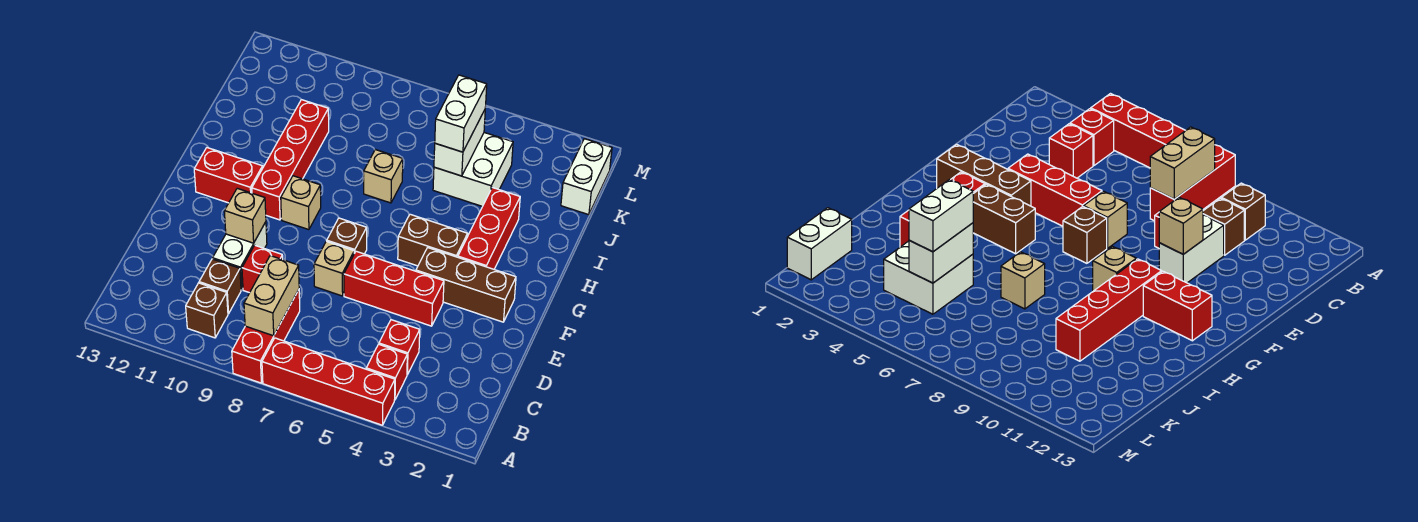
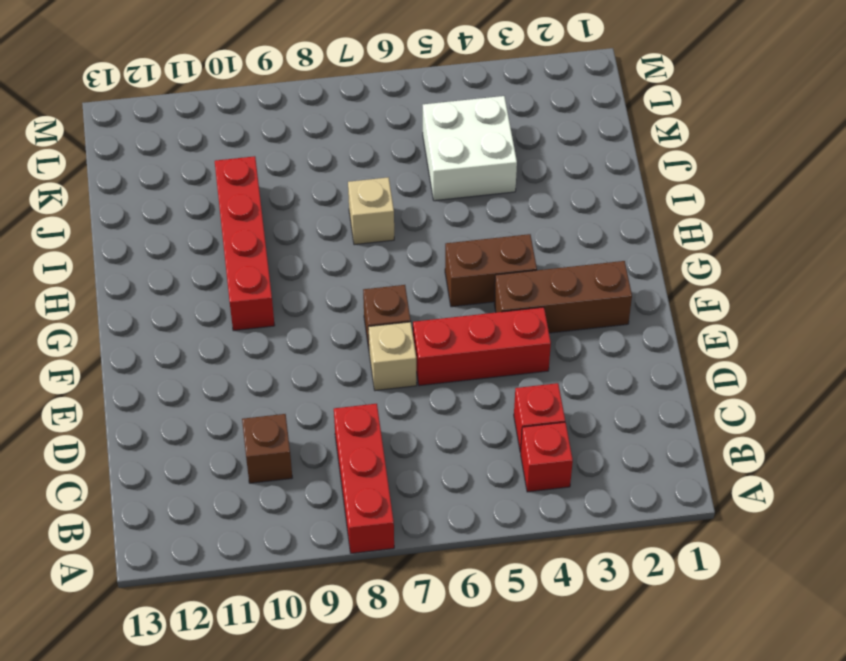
none -> red 1x4 brick [262,338,395,425]
none -> brown 1x1 brick [186,283,228,338]
none -> red 1x1 brick [242,245,283,293]

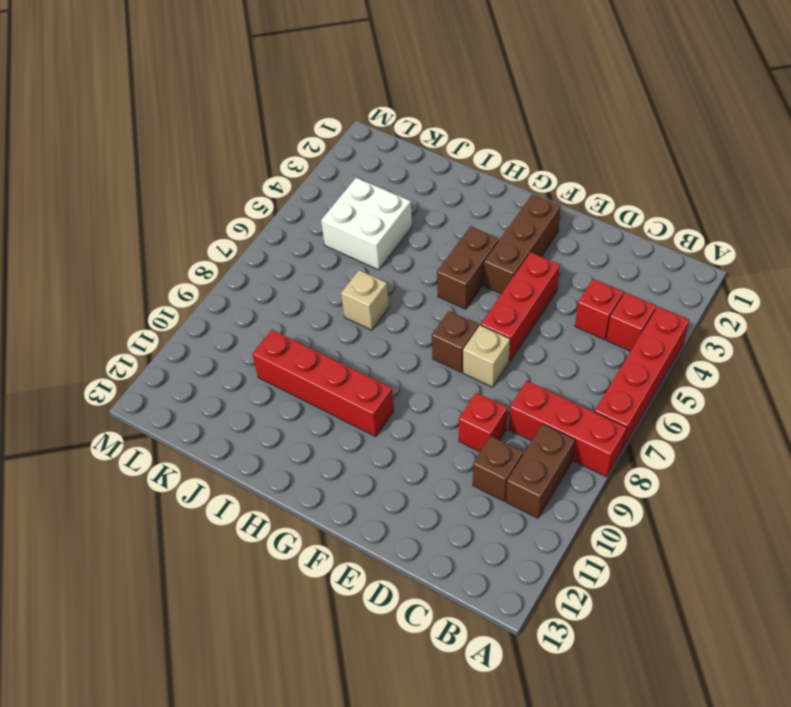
brown 1x2 brick [506,424,575,518] -> brown 1x1 brick [186,283,228,338]
none -> white 1x2 brick [213,222,267,290]
none -> red 1x3 brick [458,188,520,269]
none -> tan 1x1 brick [281,176,321,230]

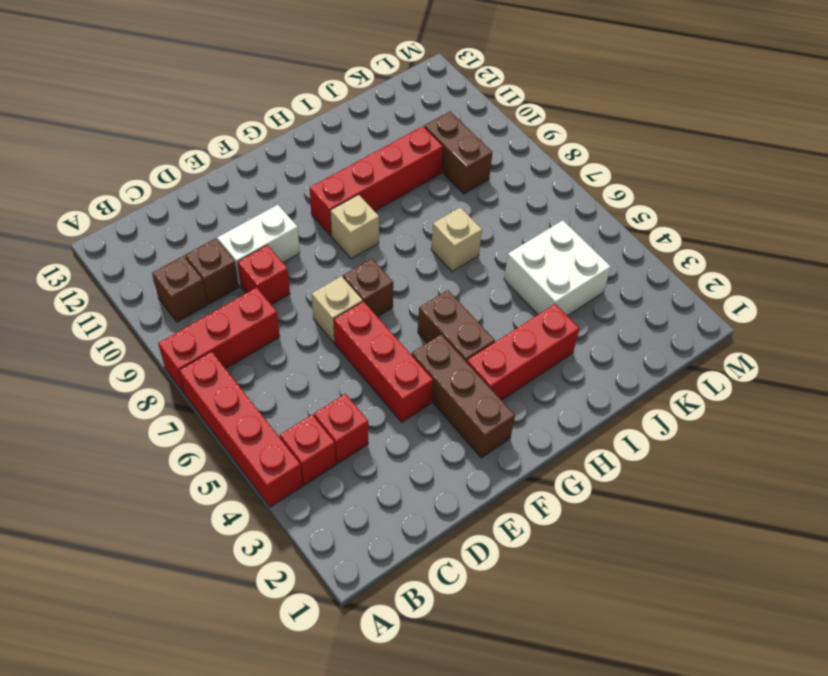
brown 1x2 brick [424,111,493,194] -> none
none -> red 1x2 brick [194,148,263,203]
none -> white 1x2 brick [561,139,612,215]
none -> tan 1x2 brick [244,256,299,336]

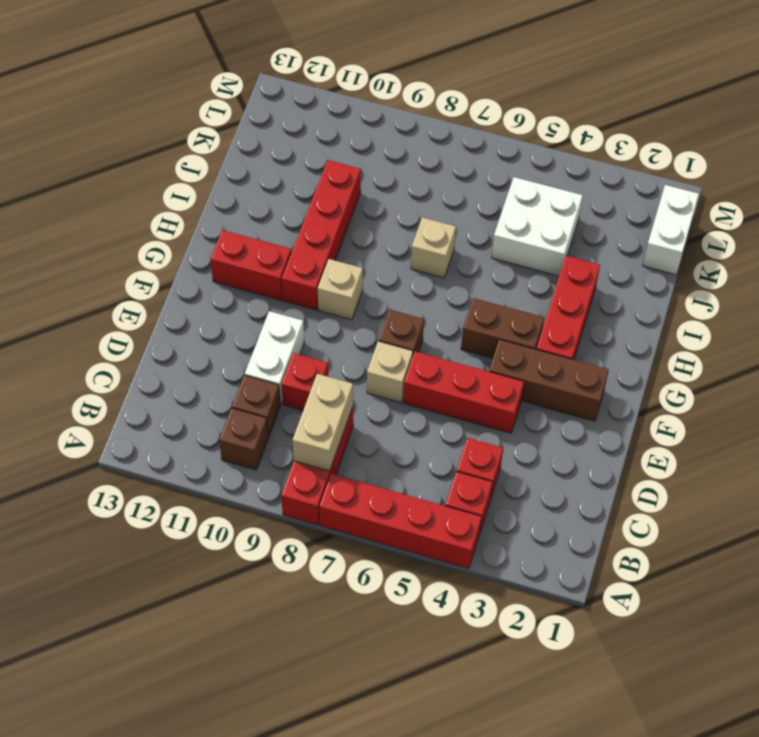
none -> tan 1x1 brick [224,188,266,243]
none -> white 1x2 brick [434,110,485,176]
none -> white 1x2 brick [435,75,487,152]

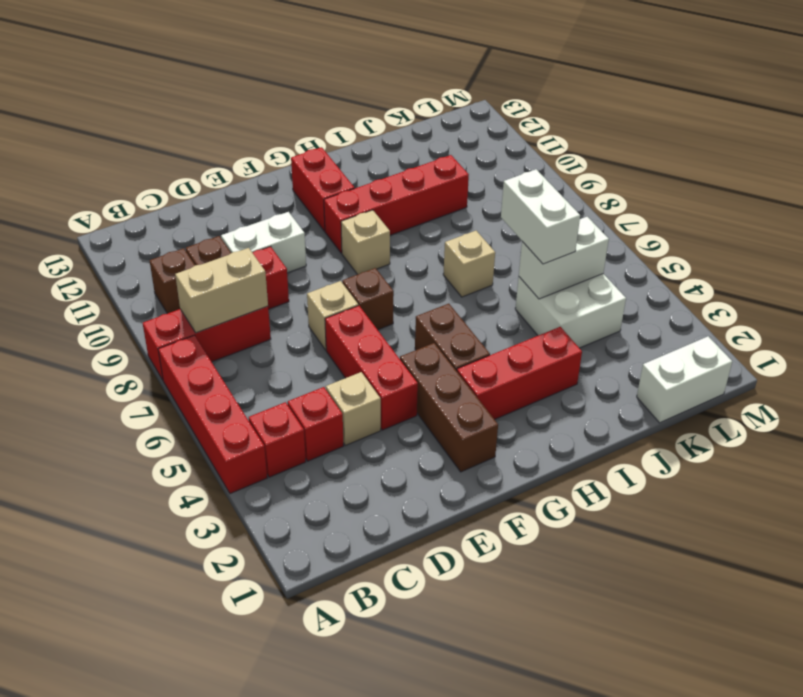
tan 1x1 brick [326,372,381,445] -> tan 1x1 brick moved to [224,188,266,243]
white 1x2 brick [501,169,580,264] -> white 1x2 brick turned to [435,75,487,152]

